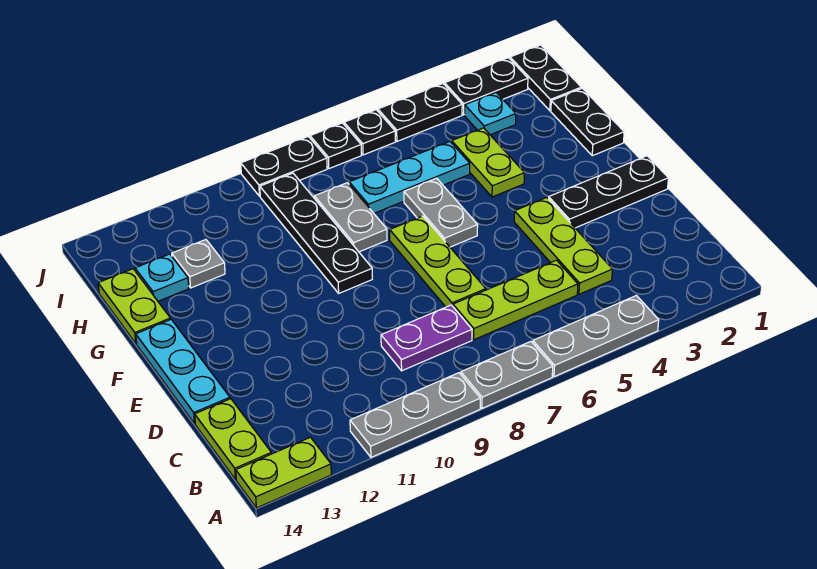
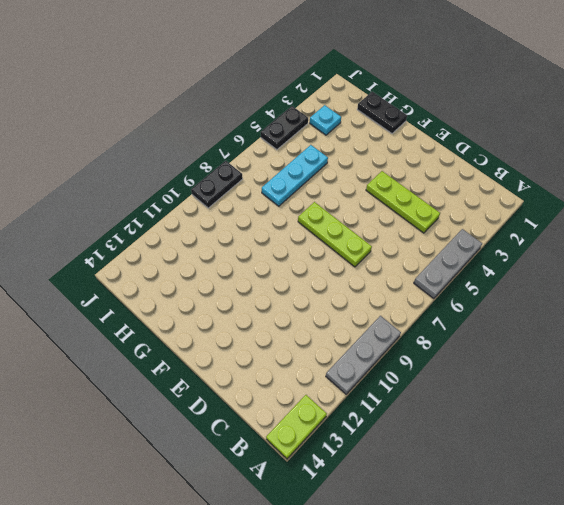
none -> grey 1x2 plate [461,341,553,408]
none -> lime 1x2 plate [195,399,271,479]
none -> lime 1x3 plate [453,260,578,340]

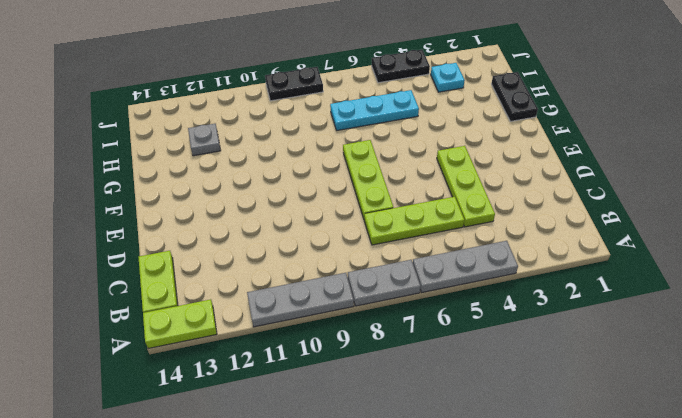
none -> purple 1x2 plate [381,305,472,371]
none -> cyan 1x3 plate [136,319,230,424]
none -> black 1x3 plate [549,156,668,228]

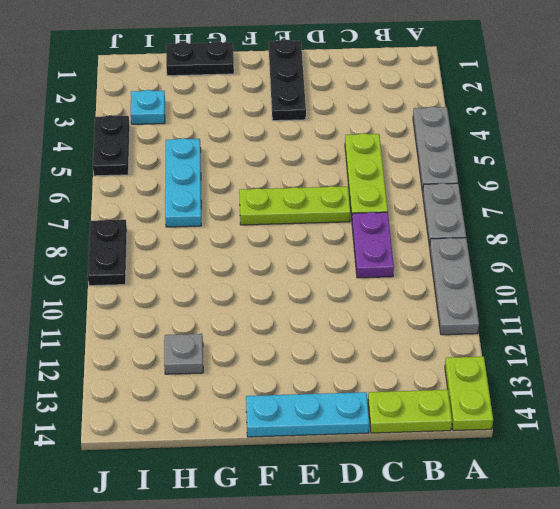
none -> lime 1x3 plate [514,198,612,294]
none -> grey 1x2 plate [404,178,478,247]
none -> black 1x4 plate [260,173,372,293]

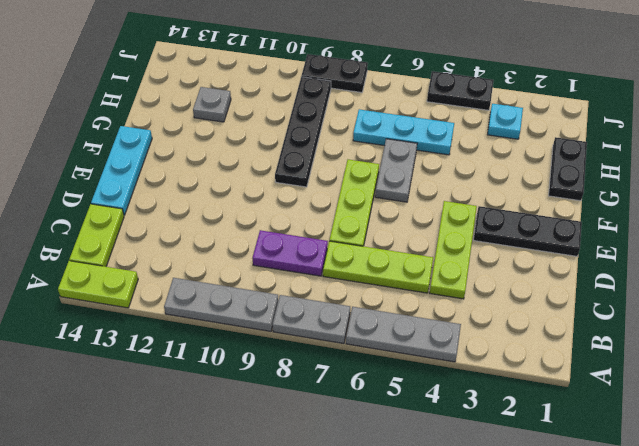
none -> lime 1x2 plate [452,128,525,197]
none -> grey 1x2 plate [314,183,387,252]
none -> lime 1x2 plate [98,269,170,344]

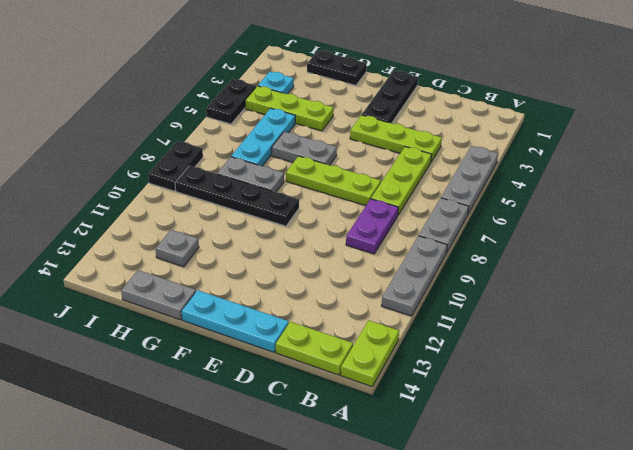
lime 1x3 plate [245,86,334,131] -> lime 1x2 plate [452,128,525,197]
grey 1x2 plate [121,270,196,320] -> lime 1x2 plate [98,269,170,344]
none -> cyan 1x1 plate [135,254,189,301]
none -> black 1x2 plate [510,45,581,111]
none -> black 1x2 plate [445,58,528,115]

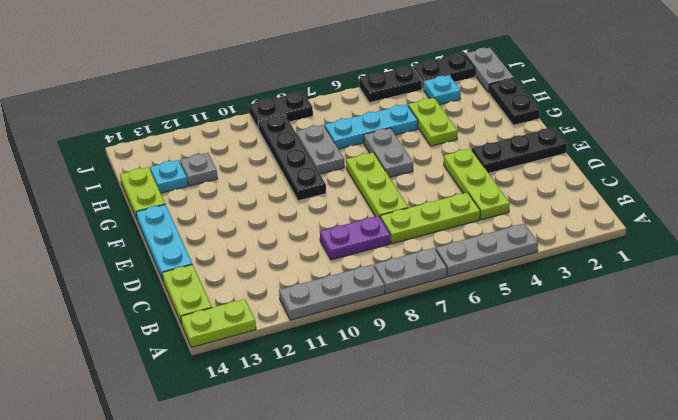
grey 1x2 plate [465,48,514,93] -> black 1x2 plate [510,45,581,111]
none -> black 1x1 plate [344,110,395,155]
none -> black 1x1 plate [310,123,361,168]

